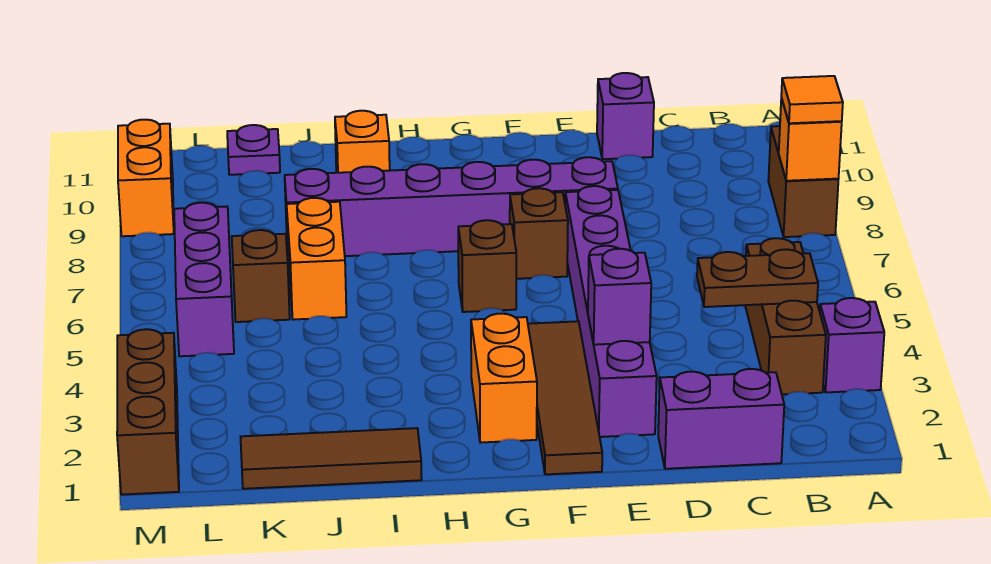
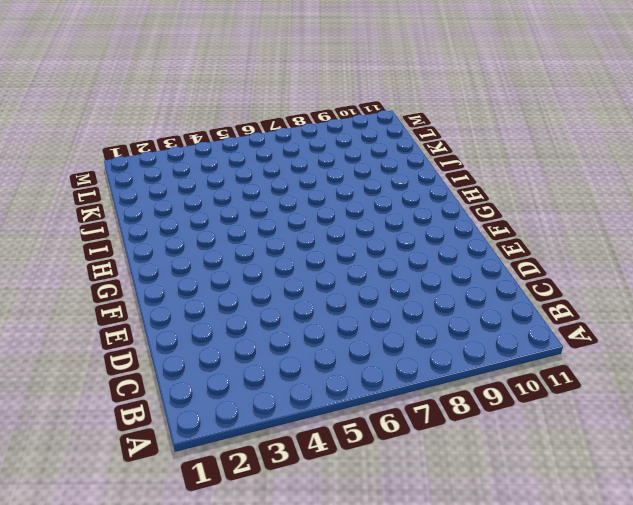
none -> purple 1x1 brick [820,298,884,392]
none -> brown 1x2 brick [768,126,839,237]
none -> brown 1x3 brick [745,238,826,394]

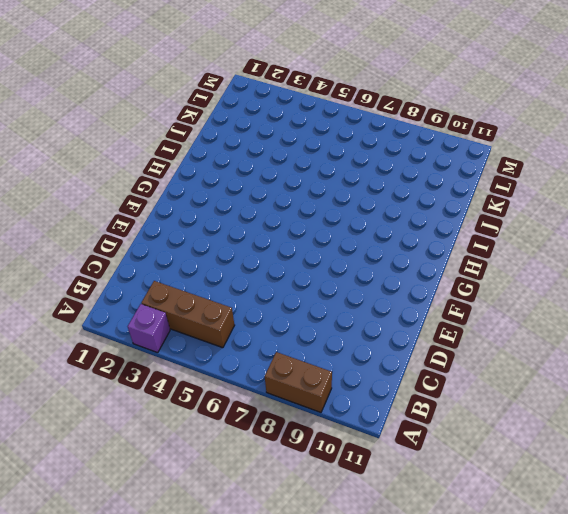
none -> purple 1x2 brick [658,369,784,469]
none -> purple 1x1 brick [597,73,654,159]
none -> purple 1x6 brick [565,186,657,437]

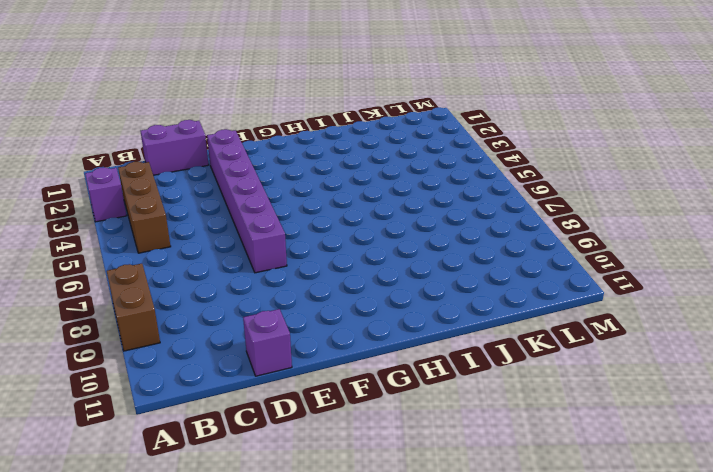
none -> purple 1x6 brick [285,157,618,256]
none -> brown 1x4 tile [528,321,602,474]
none -> brown 1x1 brick [510,188,568,279]

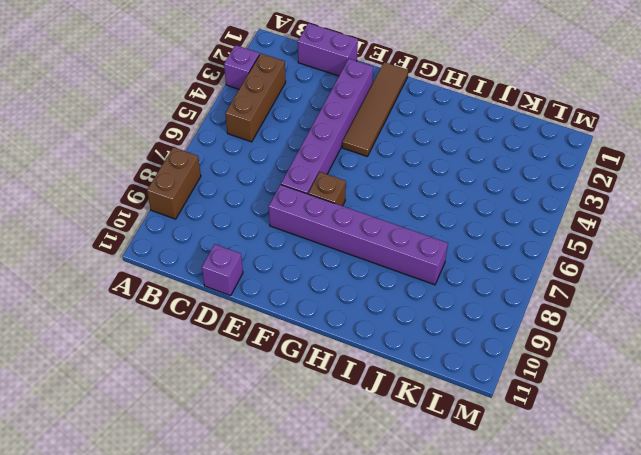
none -> orange 1x2 brick [471,314,537,443]
none -> brown 1x1 brick [458,220,516,312]
none -> brown 1x3 tile [241,428,422,489]

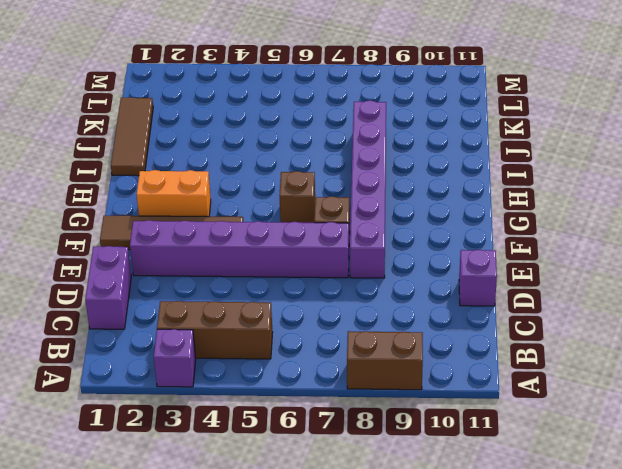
none -> orange 1x1 brick [335,111,390,173]
none -> orange 1x2 brick [287,198,347,320]
none -> brown 1x1 brick [232,230,290,322]

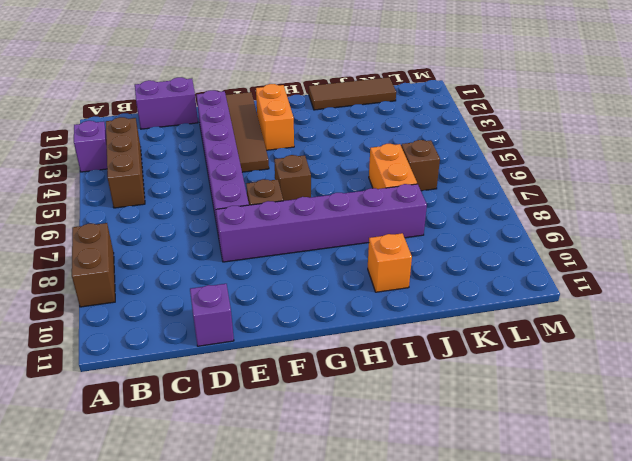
none -> purple 1x1 plate [227,125,280,175]
none -> purple 1x3 brick [174,203,234,356]
none -> brown 1x3 brick [117,329,179,495]

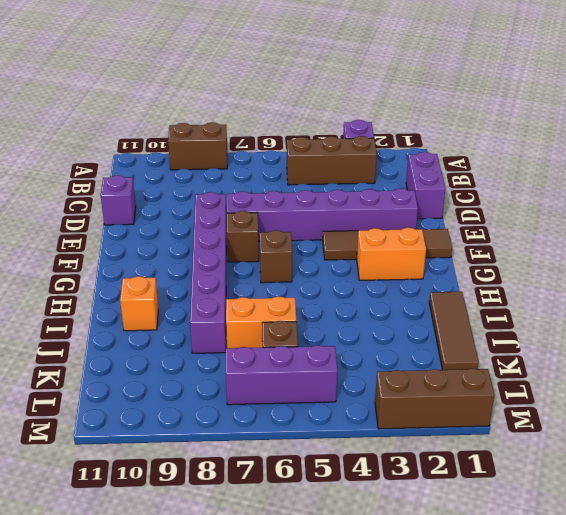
none -> purple 1x1 plate [227,125,280,175]
none -> orange 1x2 brick [118,120,174,236]
none -> orange 1x1 brick [779,98,842,181]

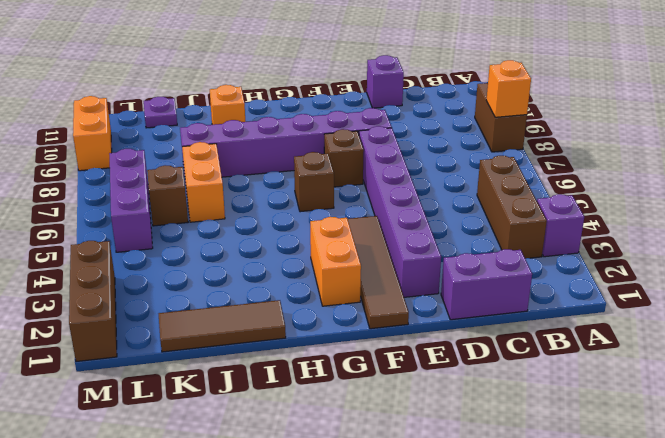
none -> brown 1x2 plate [697,249,818,307]
none -> purple 1x1 brick [588,249,651,345]
none -> orange 1x1 tile [781,76,843,123]

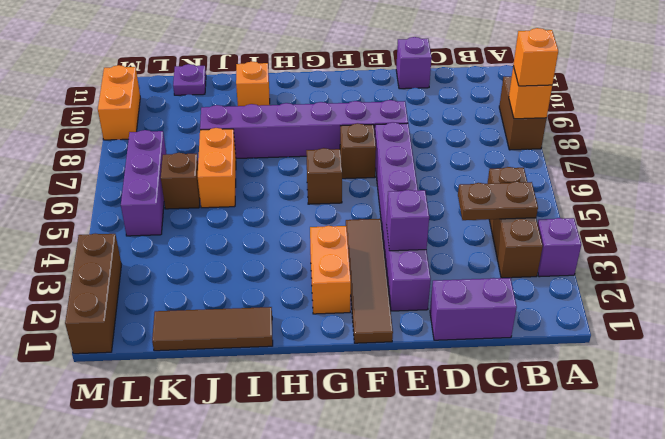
orange 1x1 brick [513,28,558,86] -> orange 1x1 tile [781,76,843,123]

